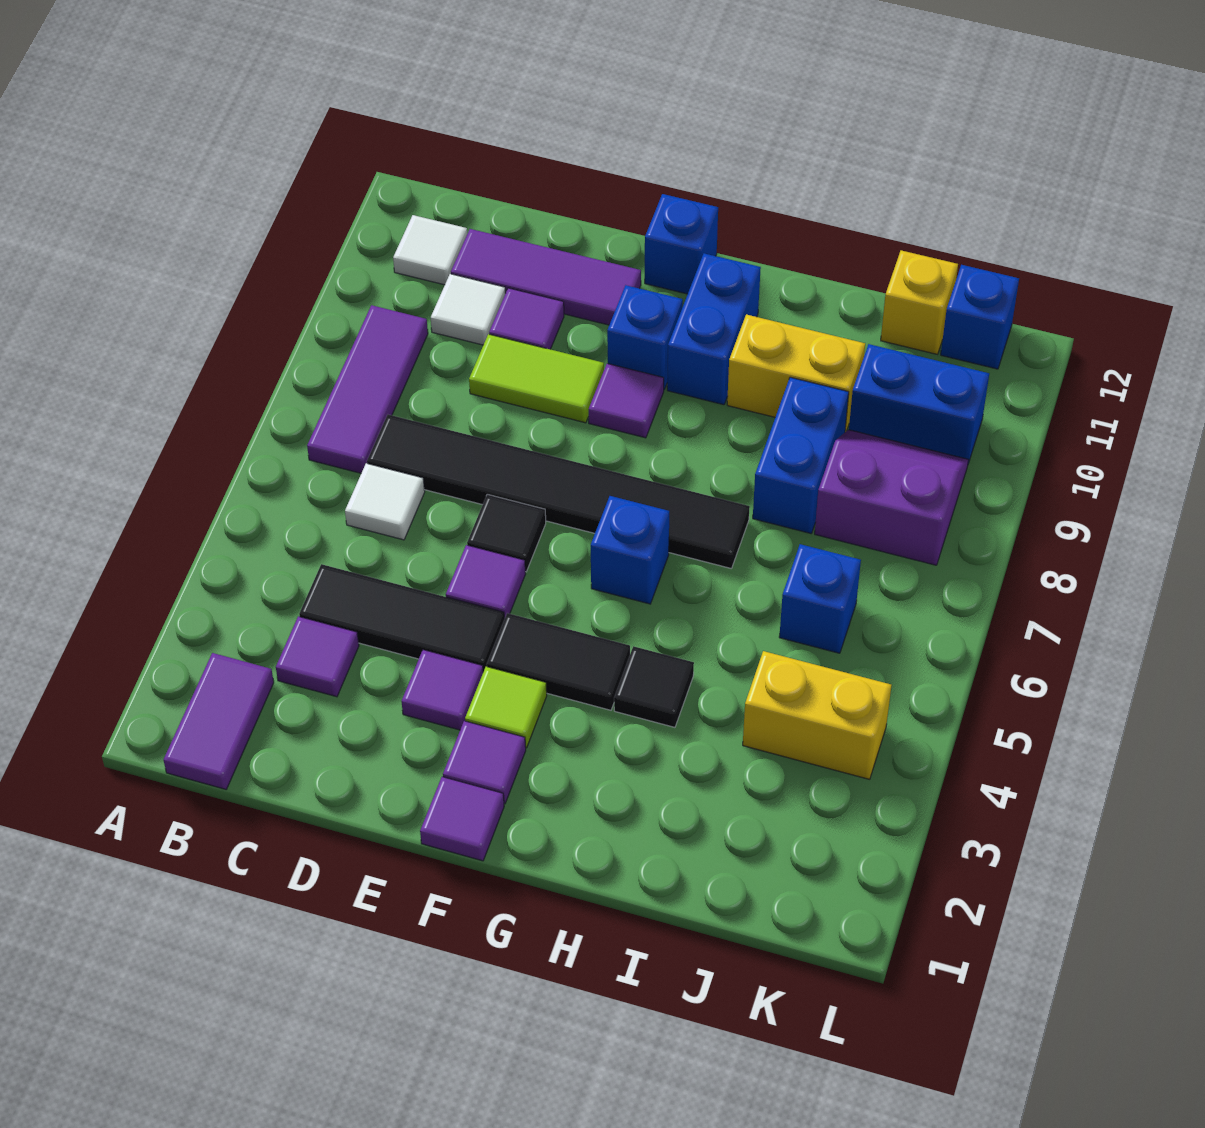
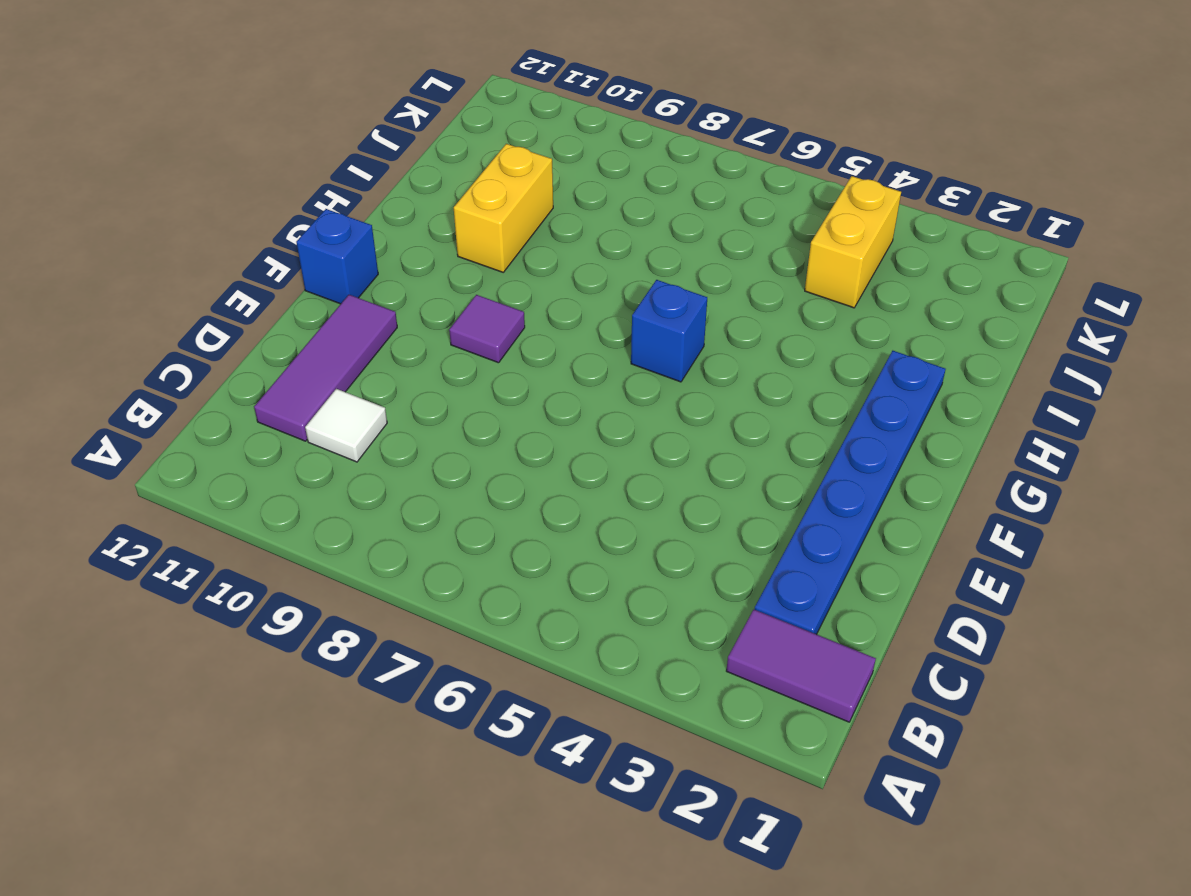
blue 1x6 plate [754,351,946,634] -> purple 1x1 tile [443,721,526,804]
none -> purple 1x3 tile [307,305,428,473]
none -> white 1x1 tile [393,215,467,285]
none -> purple 1x1 tile [276,616,359,697]
none -> black 1x3 tile [299,564,504,672]

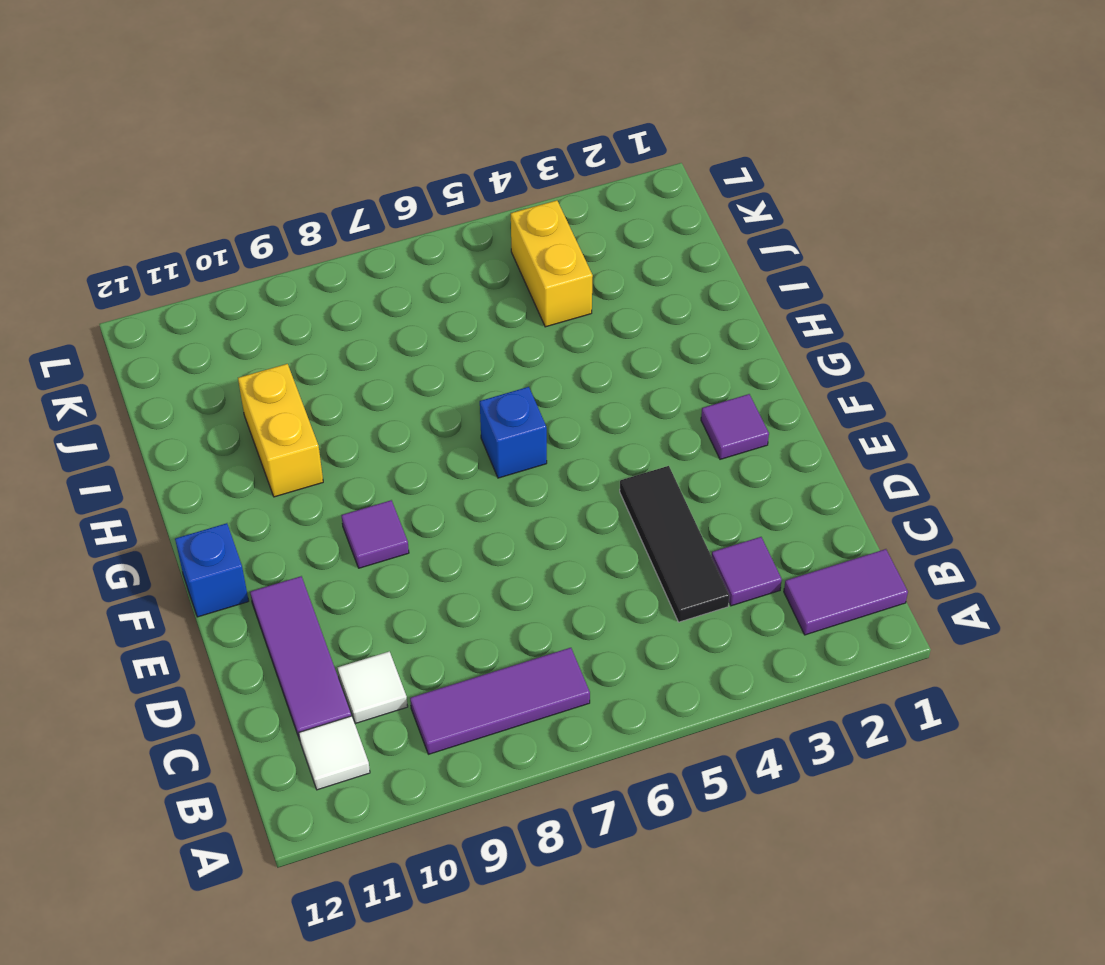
none -> white 1x1 tile [345,463,425,540]
none -> black 1x6 tile [367,415,750,568]
none -> lime 1x2 tile [469,334,604,423]
none -> purple 1x1 tile [489,288,564,349]

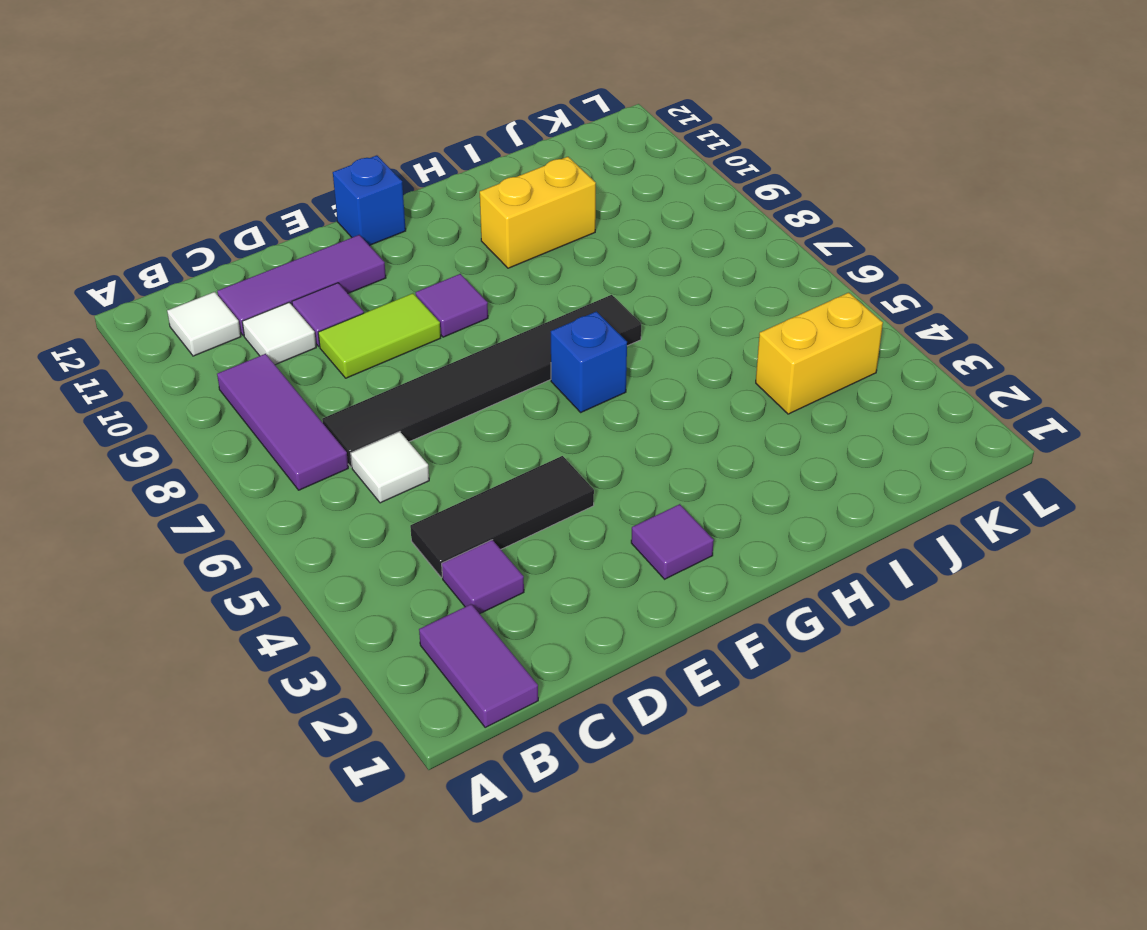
none -> purple 1x1 tile [401,650,483,730]
none -> purple 1x1 tile [446,545,525,619]
none -> black 1x1 tile [467,494,546,572]
none -> purple 1x1 tile [420,777,504,861]

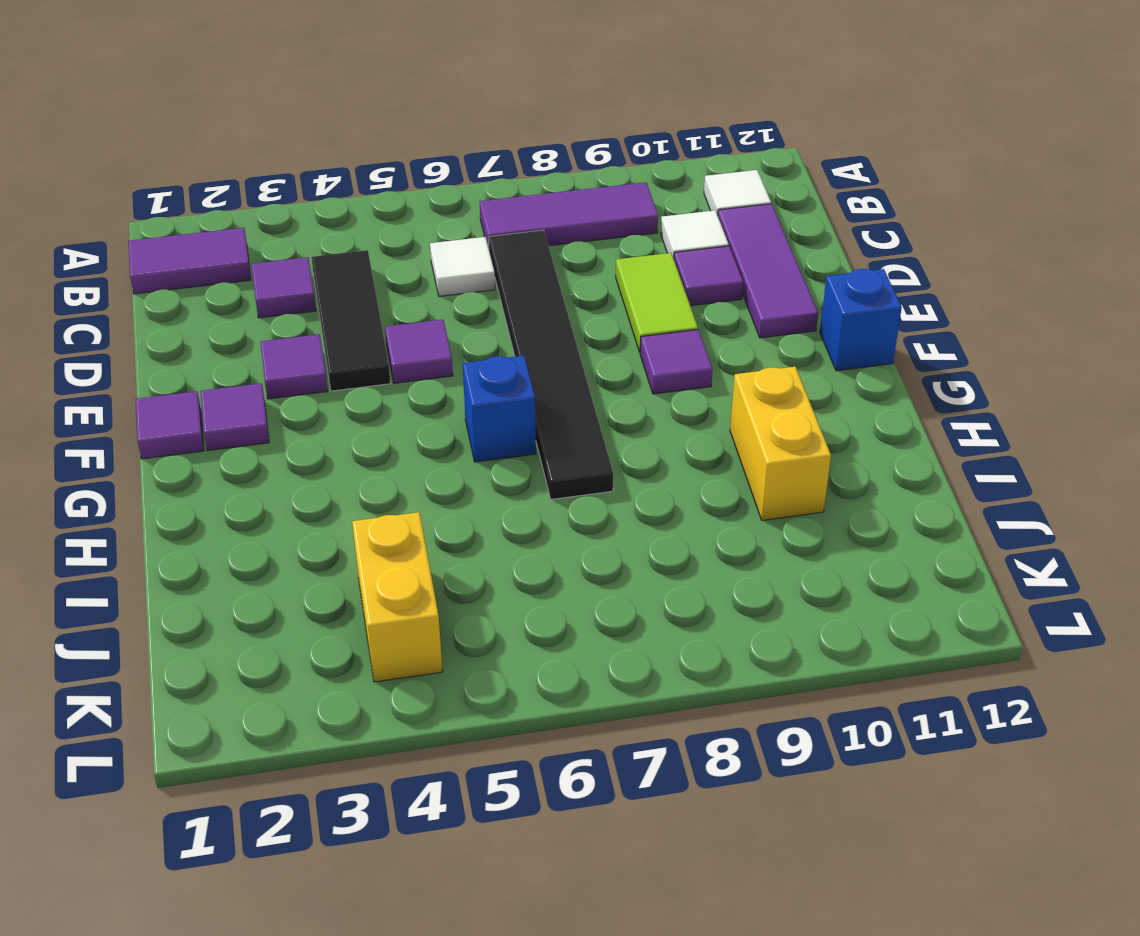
none -> black 1x1 tile [467,494,546,572]
none -> lime 1x1 tile [465,667,547,748]
none -> black 1x2 tile [487,613,630,710]
none -> blue 1x1 brick [607,285,683,389]

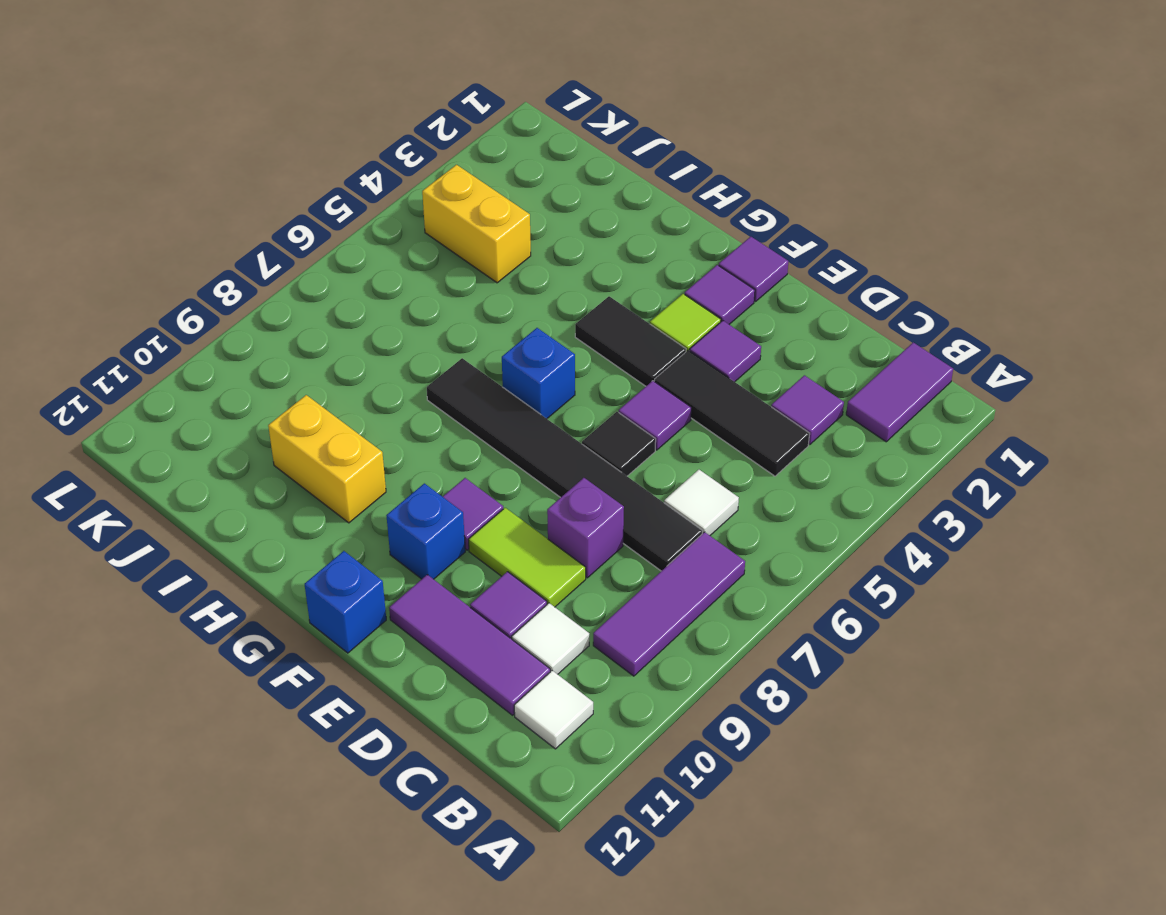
purple 1x1 brick [547,478,624,578] -> none
none -> blue 1x2 brick [667,253,761,405]
none -> black 1x1 tile [614,646,694,727]
none -> blue 1x2 brick [753,377,849,533]
none -> blue 1x1 brick [779,544,861,653]

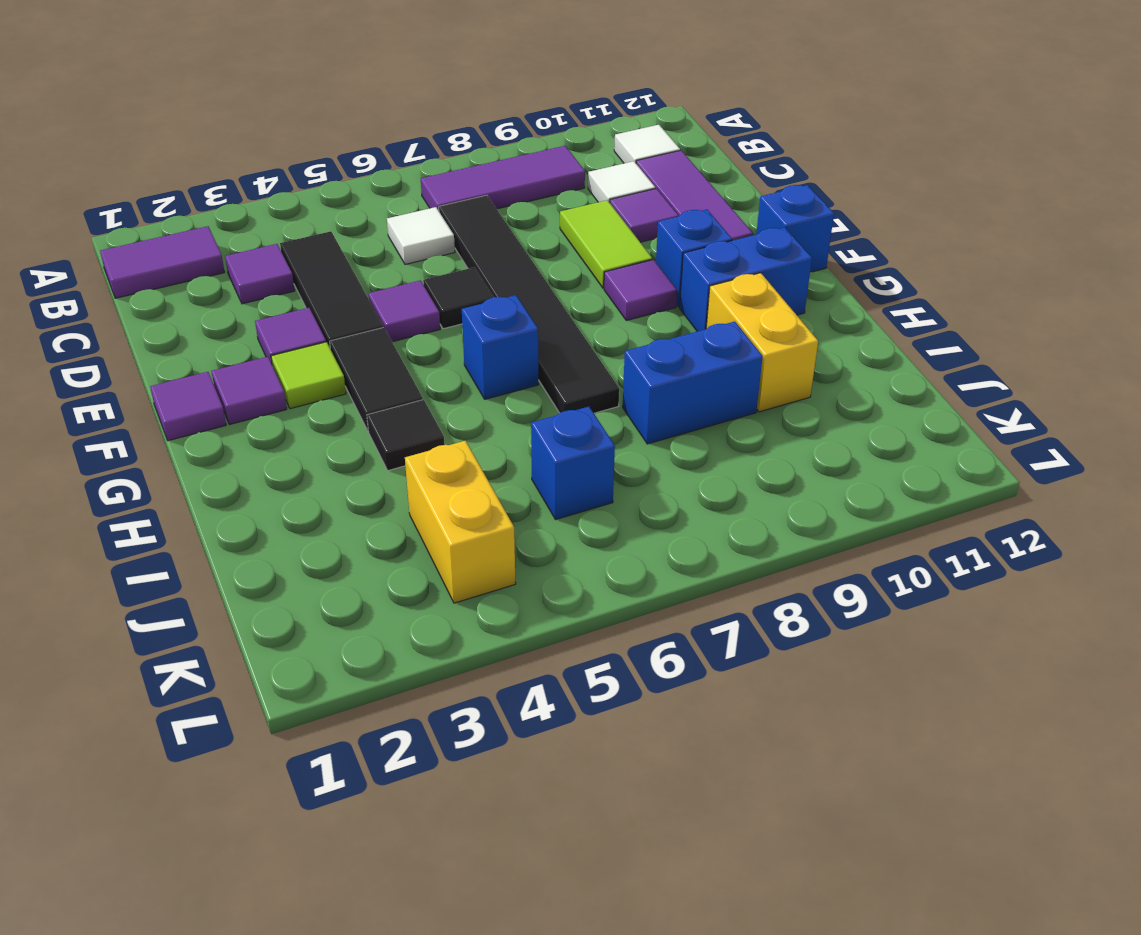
none -> purple 2x2 slope [815,430,968,565]
none -> blue 1x2 brick [849,344,989,463]
none -> yellow 1x1 brick [881,250,958,354]
none -> blue 1x1 brick [941,265,1019,369]

